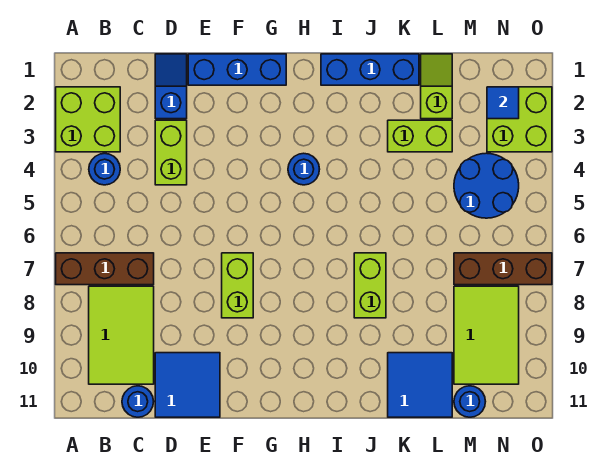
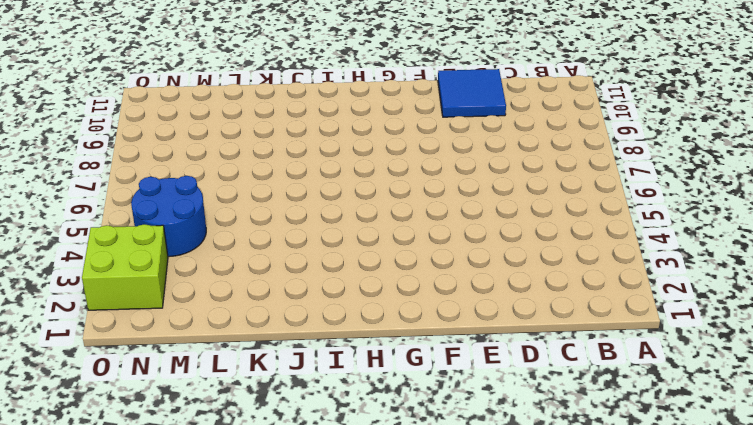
none -> lime 2x2 brick [56,87,120,152]
none -> brown 1x3 brick [56,253,154,285]
none -> blue 1x1 round brick [89,153,120,185]

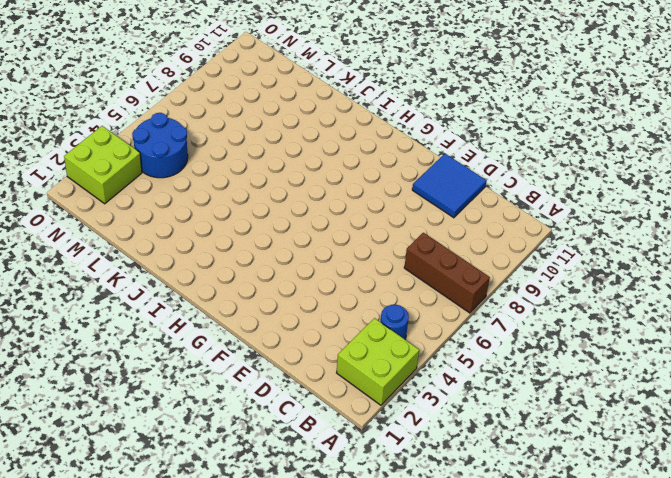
none -> lime 2x3 tile [89,286,154,384]
none -> blue 1x1 round brick [122,386,154,417]
none -> blue 1x2 slope [155,54,187,119]

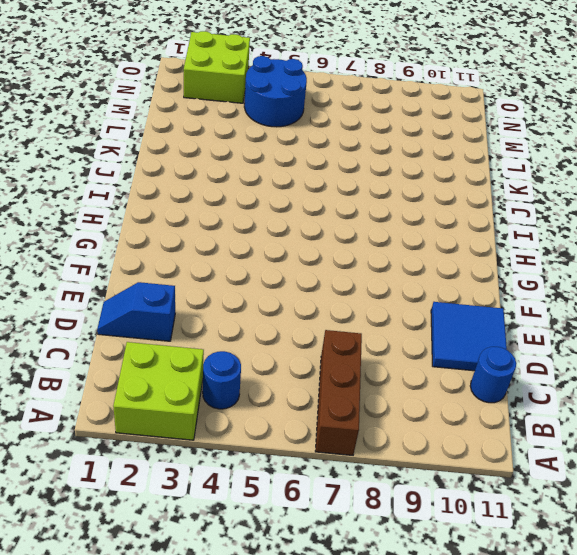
none -> lime 2x3 tile [89,286,154,384]
none -> lime 1x2 brick [155,120,187,185]
none -> blue 1x3 brick [188,54,286,85]

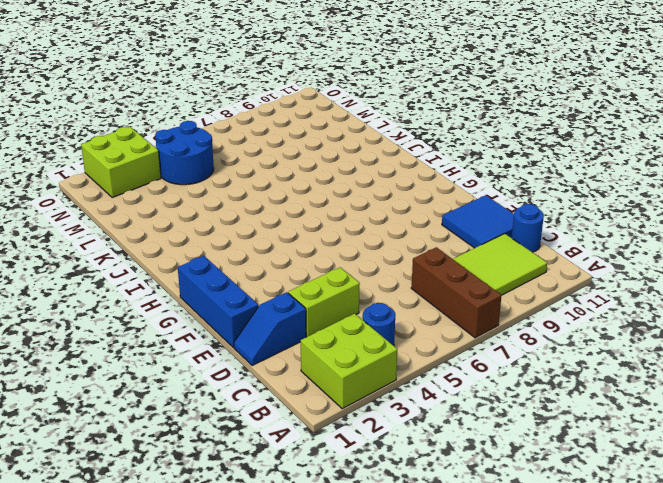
none -> lime 1x2 brick [222,253,253,318]
none -> blue 1x1 round brick [288,153,320,185]
none -> blue 1x3 brick [321,54,419,85]

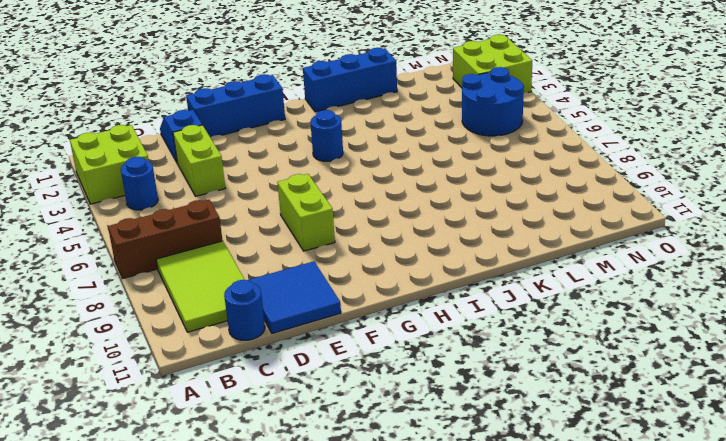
none -> lime 1x2 brick [354,253,386,318]
none -> lime 1x2 brick [388,120,452,152]
none -> blue 2x2 tile [388,353,452,417]

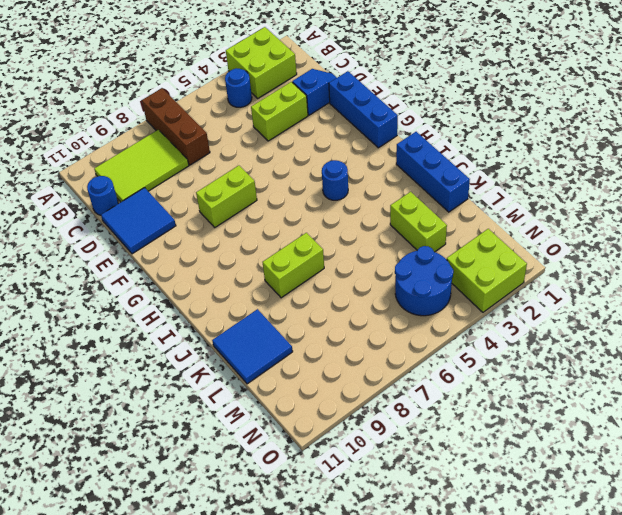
none -> lime 1x2 slope [421,54,452,119]
none -> brown 1x3 brick [454,253,552,285]
none -> lime 2x3 tile [454,286,519,384]

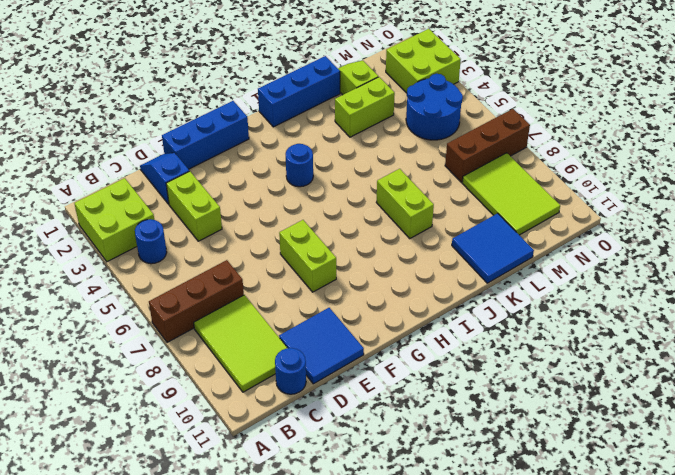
none -> blue 1x1 round brick [454,386,486,417]
none -> blue 1x1 tile [487,87,519,119]

